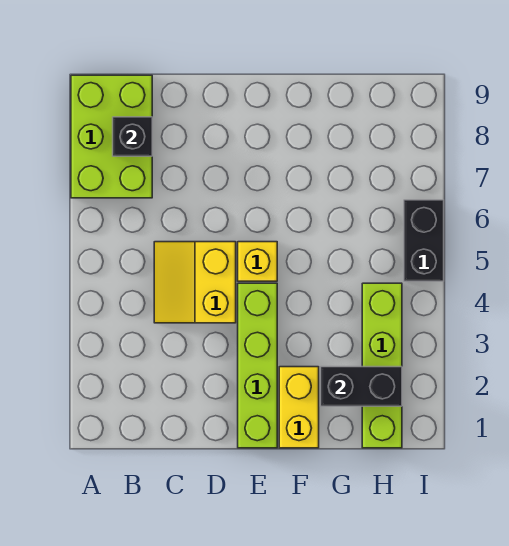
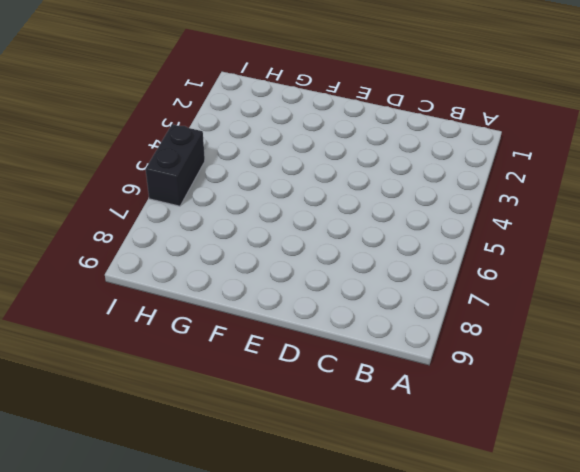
none -> lime 2x3 brick [71,75,152,198]
none -> yellow 2x2 slope [154,242,236,323]

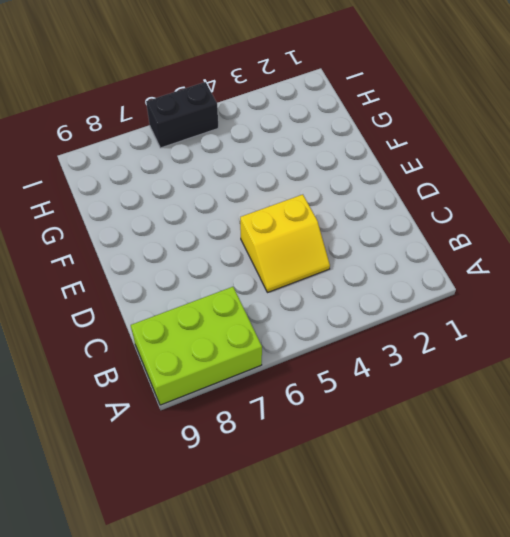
none -> lime 1x4 brick [238,283,277,448]
none -> yellow 1x1 brick [238,242,277,281]

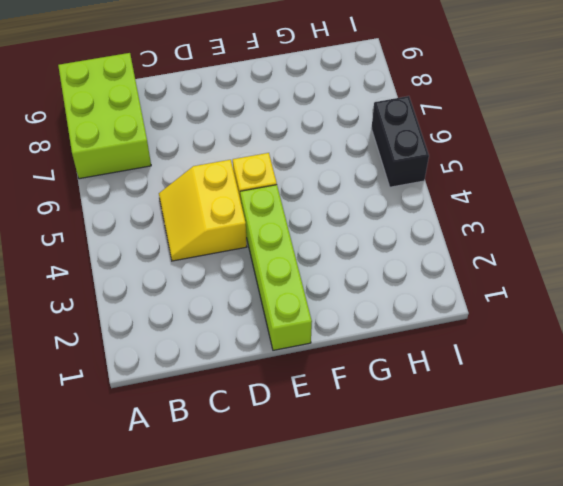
none -> yellow 1x2 brick [279,367,319,448]
none -> lime 1x4 brick [362,283,402,448]

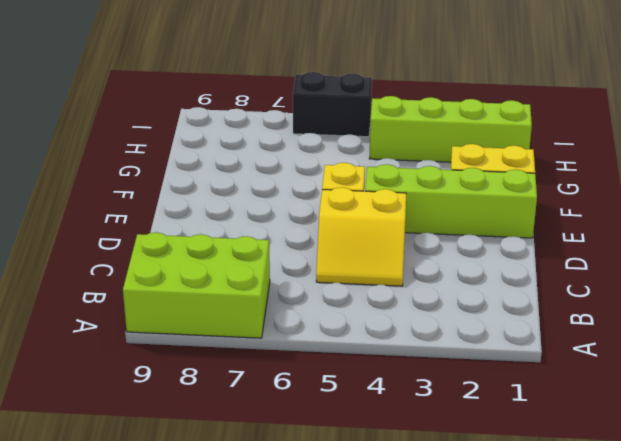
none -> black 1x1 brick [113,117,152,156]
none -> black 1x2 brick [321,367,402,406]

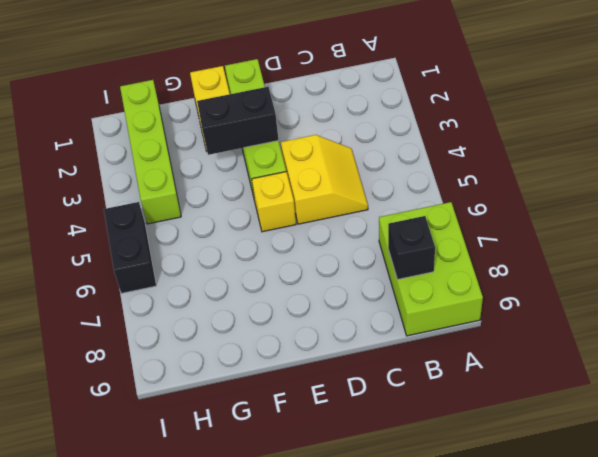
black 1x2 brick [197,87,279,155] -> black 1x2 brick moved to [321,367,402,406]

